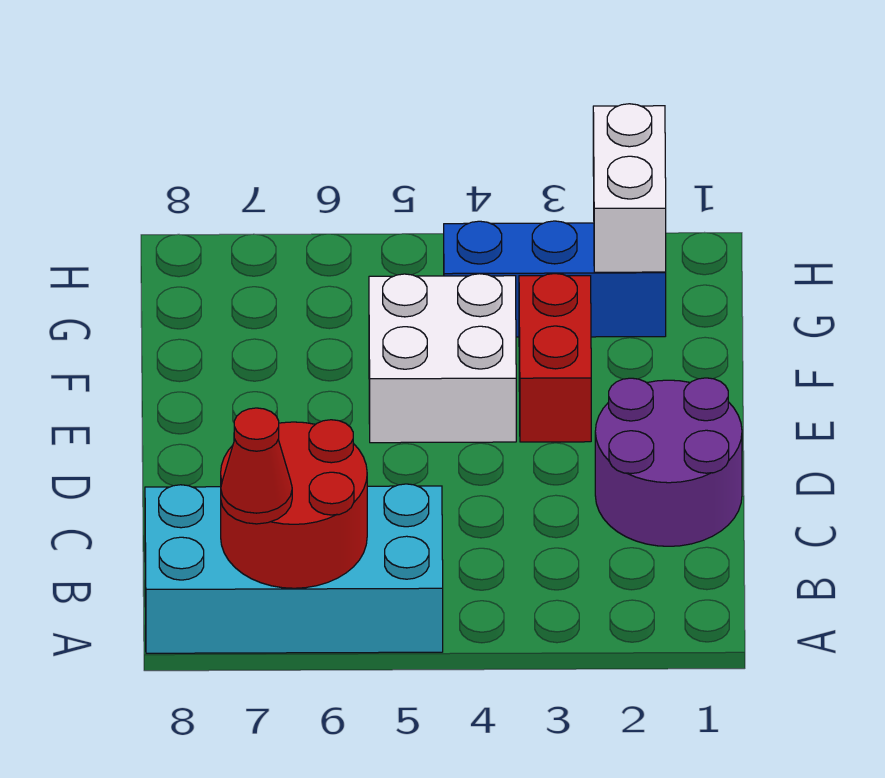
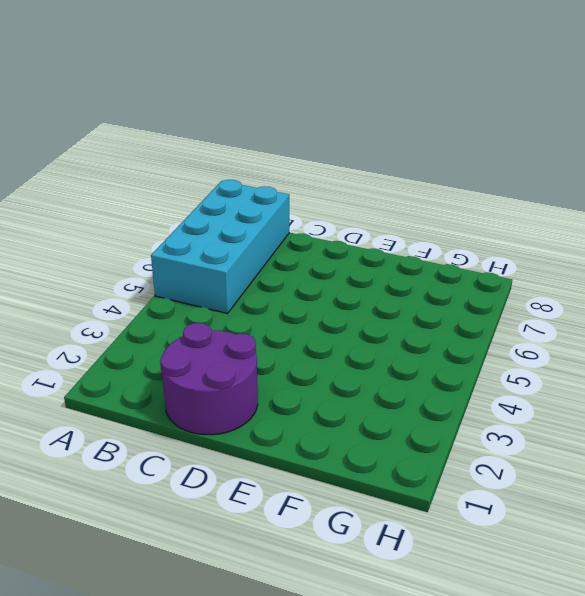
none -> red 1x2 brick [519,274,591,442]
none -> white 2x2 brick [369,274,516,443]

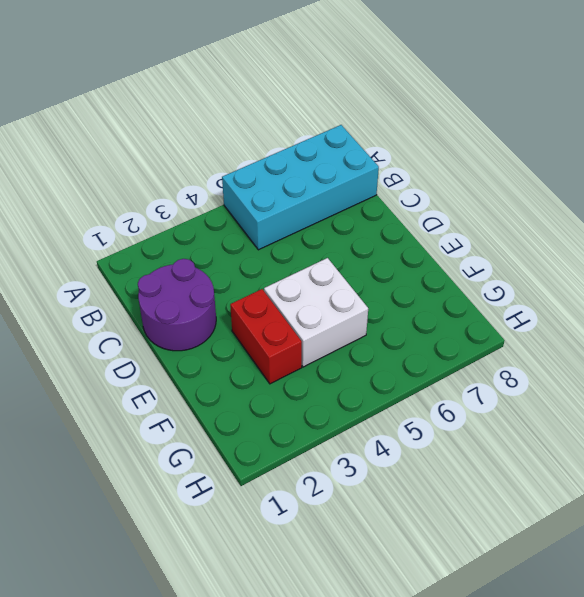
none -> blue 1x3 brick [444,221,666,337]
none -> red 2x2 round brick [221,420,367,588]

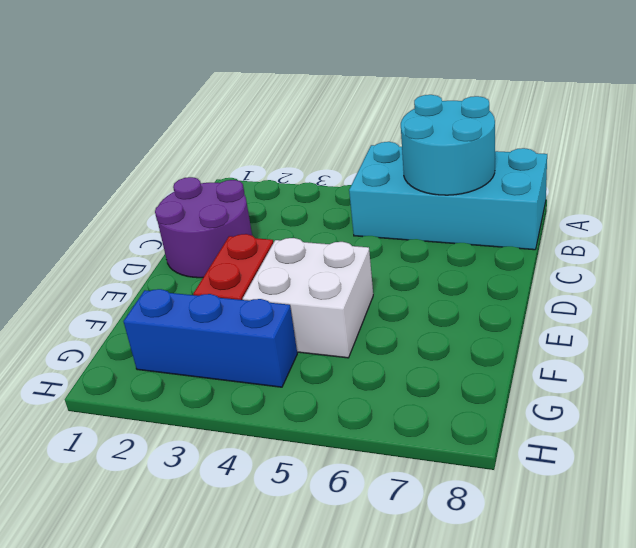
cyan 2x2 round brick [401,95,495,195] -> red 2x2 round brick [221,420,367,588]
none -> white 1x2 brick [593,104,666,272]
none -> red 1x1 cone [221,408,292,524]

